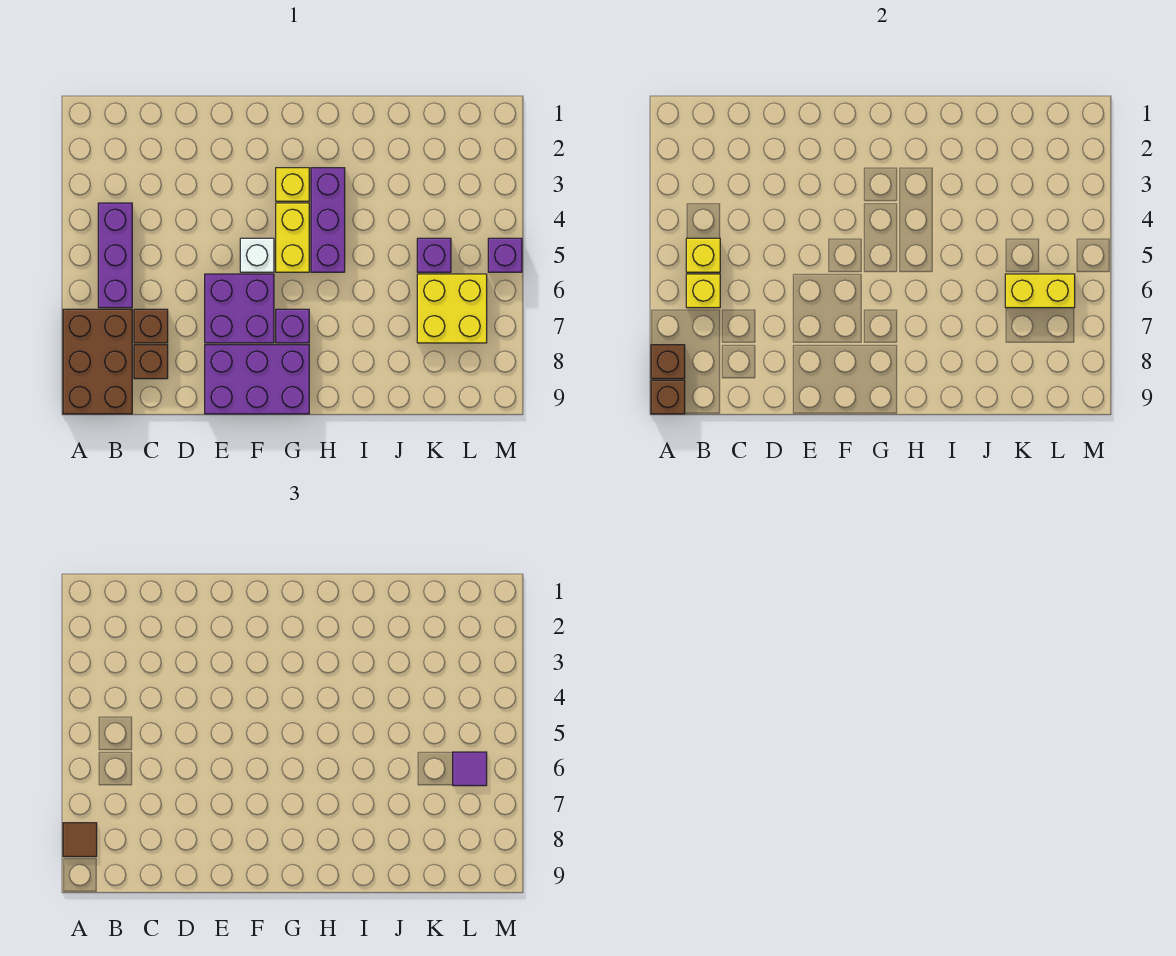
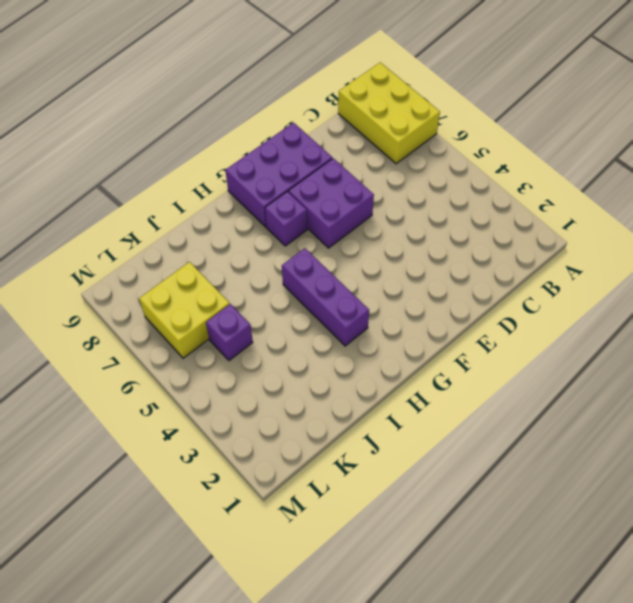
yellow 2x3 brick [338,62,440,164] -> brown 2x3 brick [63,309,132,414]
none -> purple 1x3 brick [98,203,132,308]
none -> brown 1x1 brick [134,309,168,343]
none -> brown 1x1 brick [134,345,168,379]

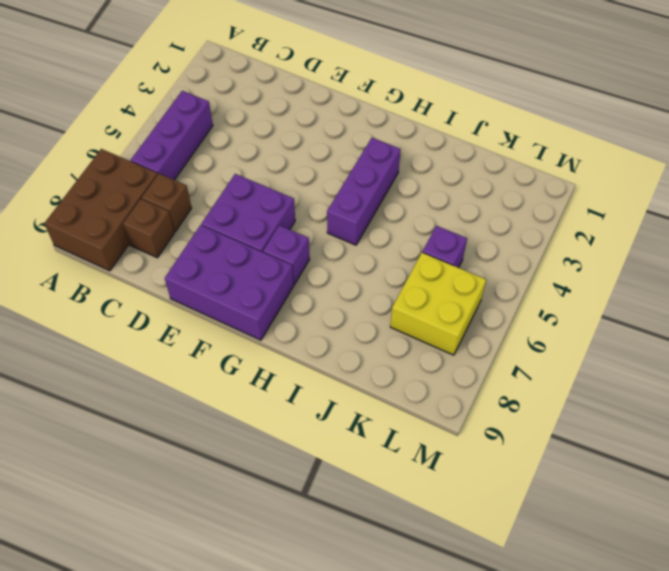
none -> white 1x1 brick [240,238,274,272]
none -> yellow 1x1 brick [276,168,309,201]
none -> yellow 1x2 brick [276,203,309,272]

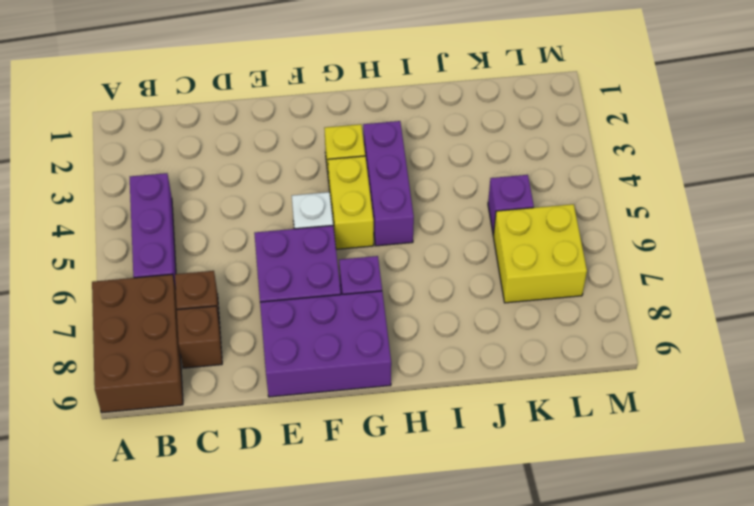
none -> purple 1x1 brick [488,238,522,272]
none -> brown 1x1 brick [651,345,685,379]
none -> brown 1x1 brick [651,380,685,414]

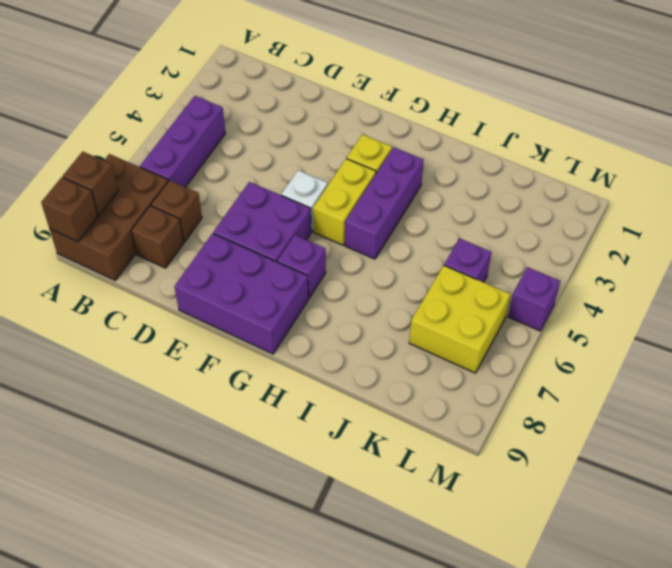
none -> yellow 1x1 brick [686,238,720,272]
none -> yellow 1x1 brick [686,274,720,308]
none -> yellow 1x2 brick [1005,274,1075,308]

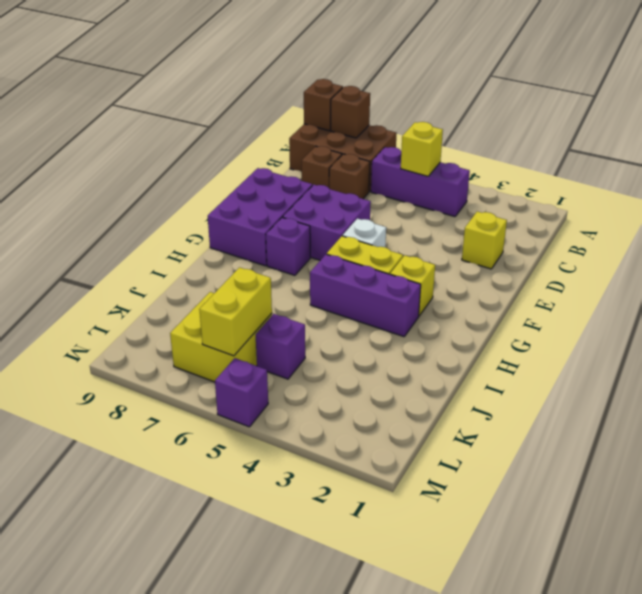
yellow 1x1 brick [462,212,507,269] -> yellow 1x1 brick moved to [686,274,720,308]
none -> brown 1x1 tile [63,823,97,857]
none -> purple 1x1 tile [453,752,487,786]

